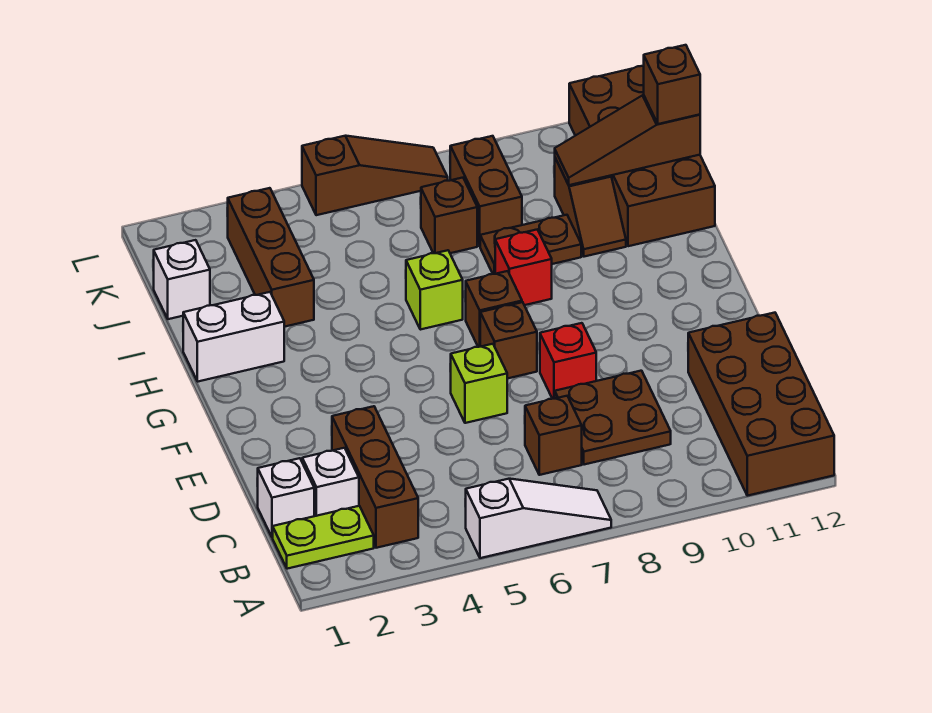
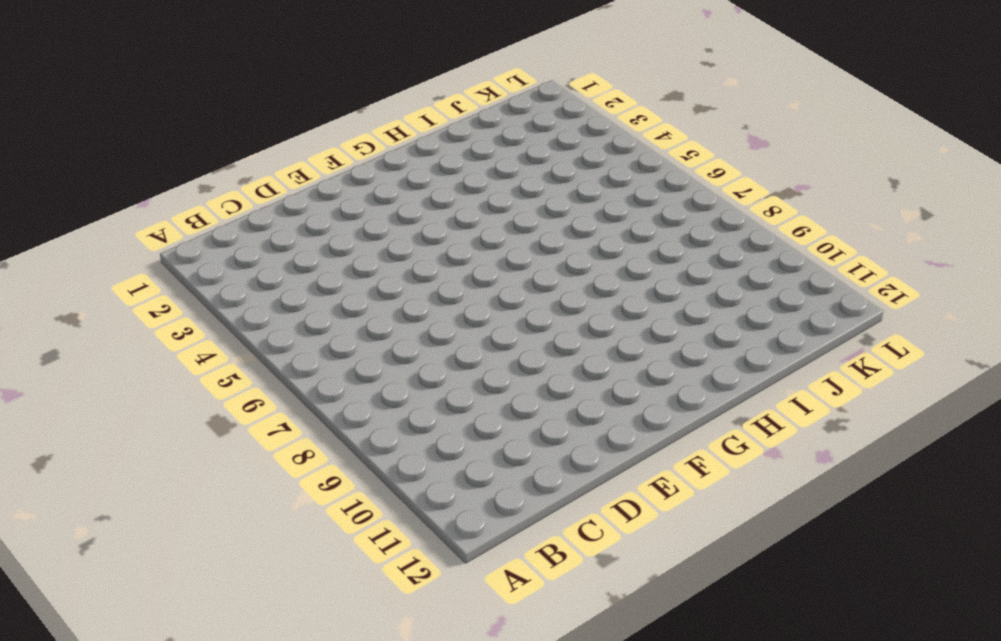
none -> white 1x3 slope [465,479,611,558]
none -> brown 2x4 brick [688,313,834,496]
none -> lime 1x2 plate [273,506,374,569]

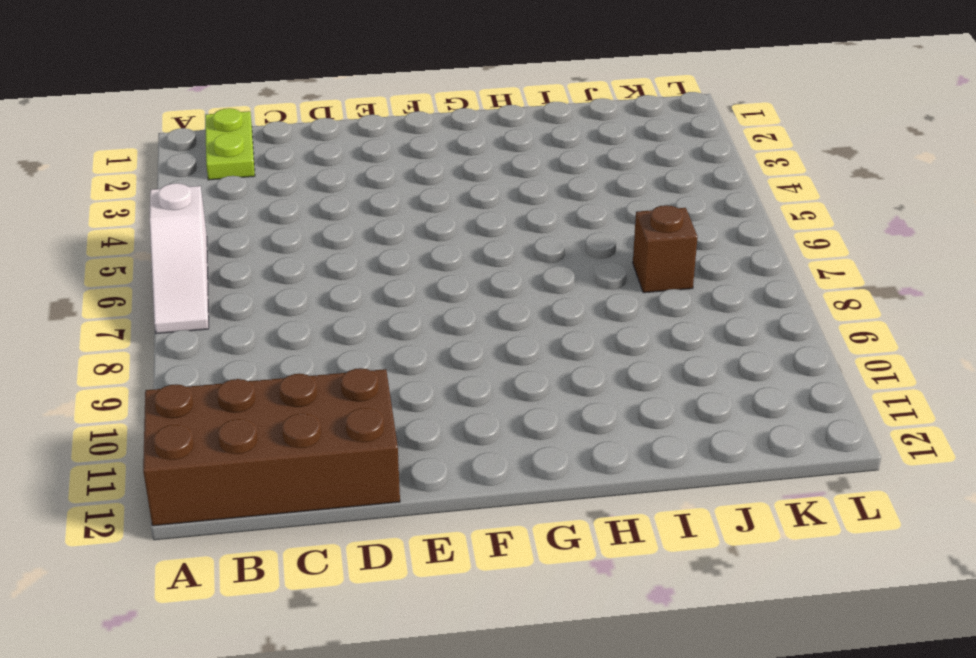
none -> brown 1x3 brick [332,406,418,548]
none -> white 1x1 brick [257,458,314,537]
none -> white 1x1 brick [302,448,359,516]

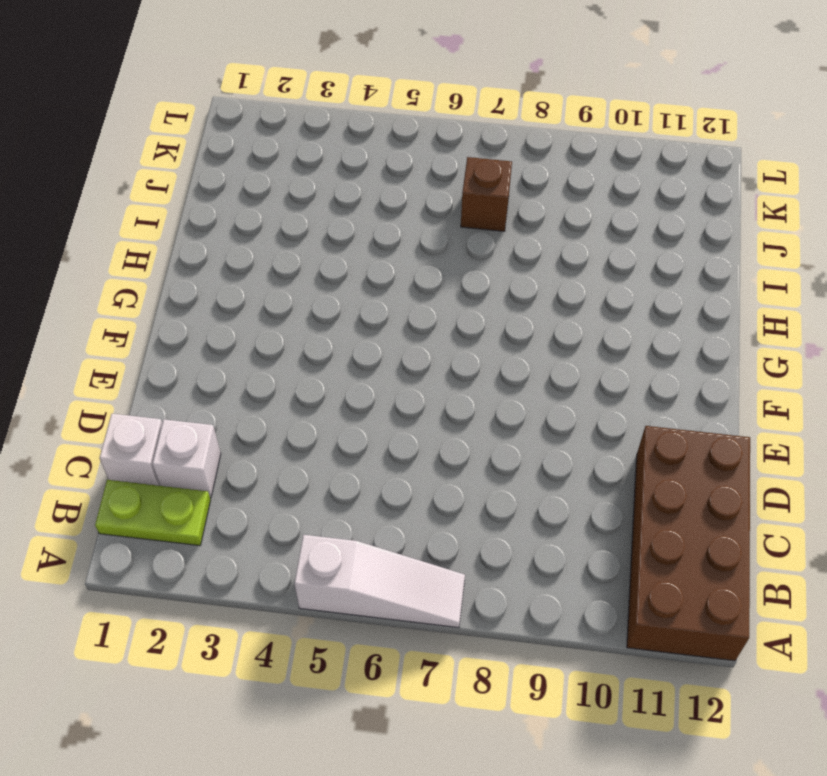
none -> brown 1x3 brick [332,406,418,548]
none -> brown 1x1 brick [525,396,582,475]
none -> brown 2x2 plate [555,371,671,465]

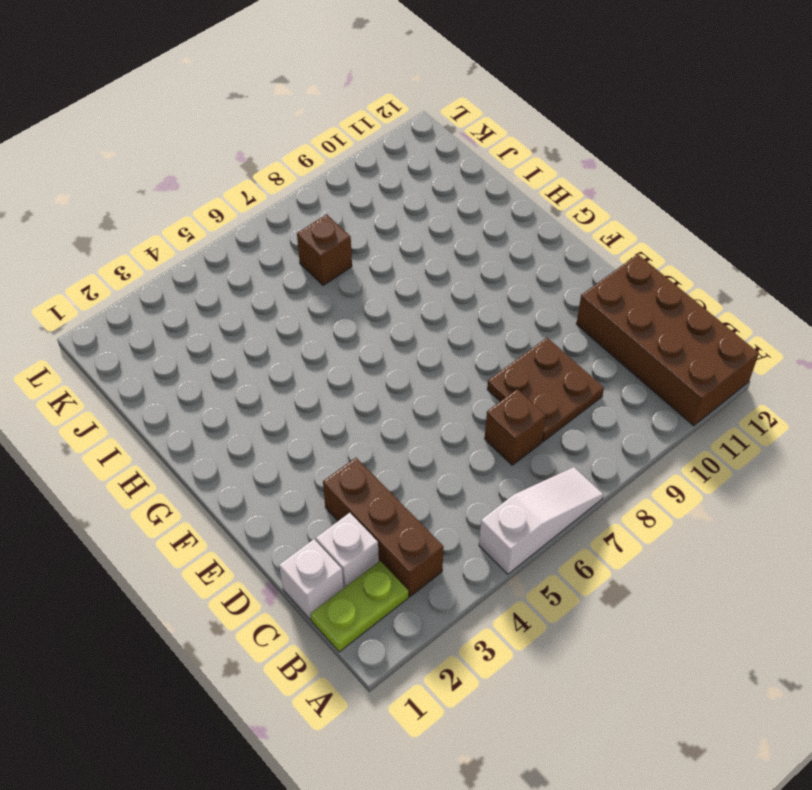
none -> lime 1x1 brick [450,344,507,423]
none -> red 1x1 brick [540,323,596,399]
none -> brown 1x1 brick [480,302,537,379]

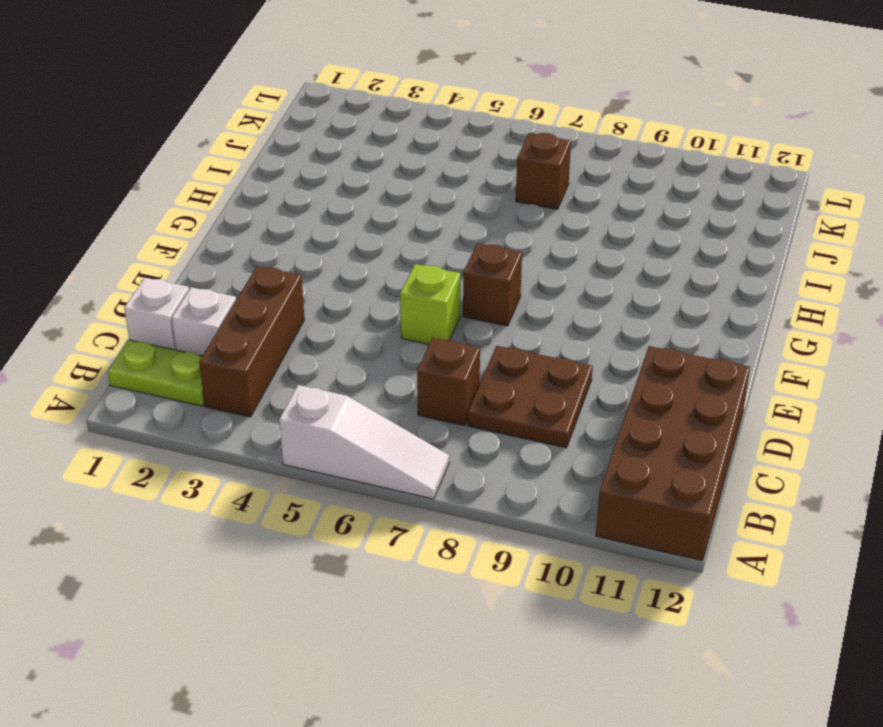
none -> red 1x1 brick [540,323,596,399]
none -> brown 1x1 brick [466,271,522,347]
none -> white 1x2 brick [183,292,284,382]

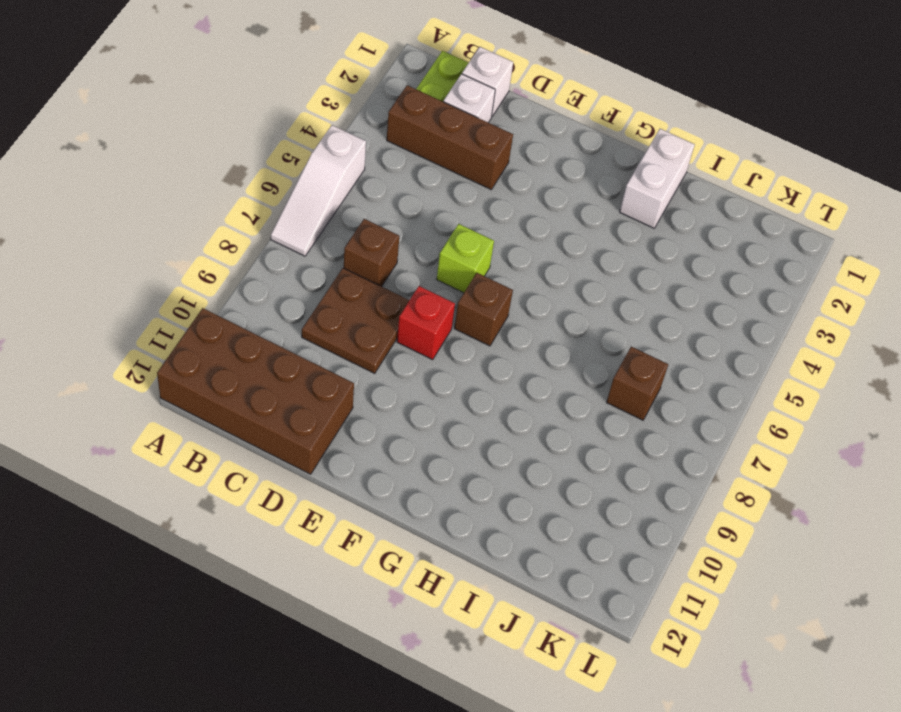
none -> brown 1x1 brick [466,271,522,347]
none -> lime 1x1 brick [406,250,463,330]
none -> red 1x1 brick [495,230,552,305]

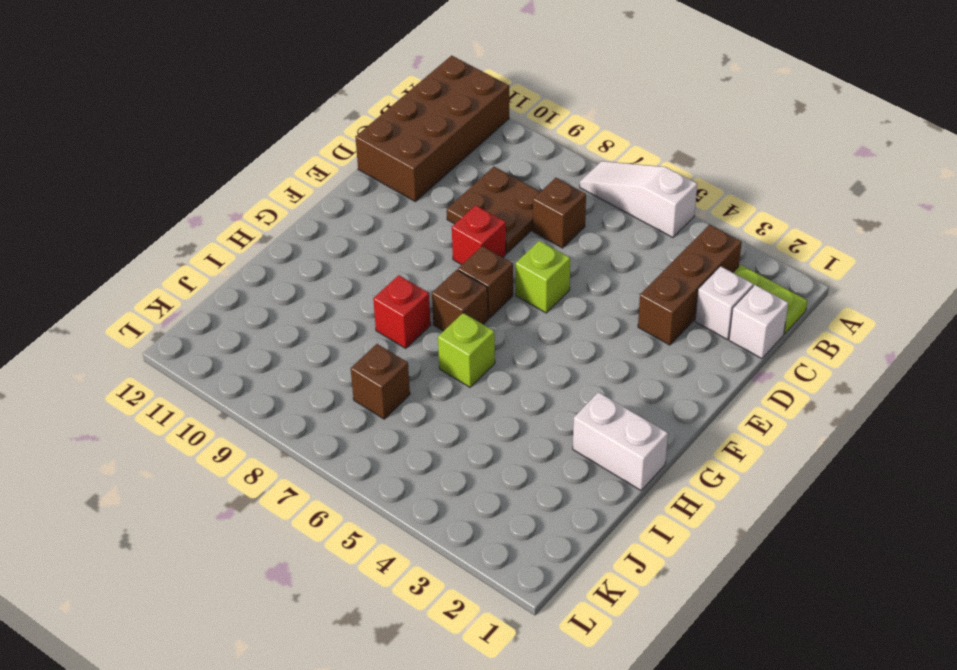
none -> brown 1x3 brick [228,188,314,327]
none -> brown 1x2 plate [480,215,581,274]
none -> brown 1x2 slope [555,158,626,257]

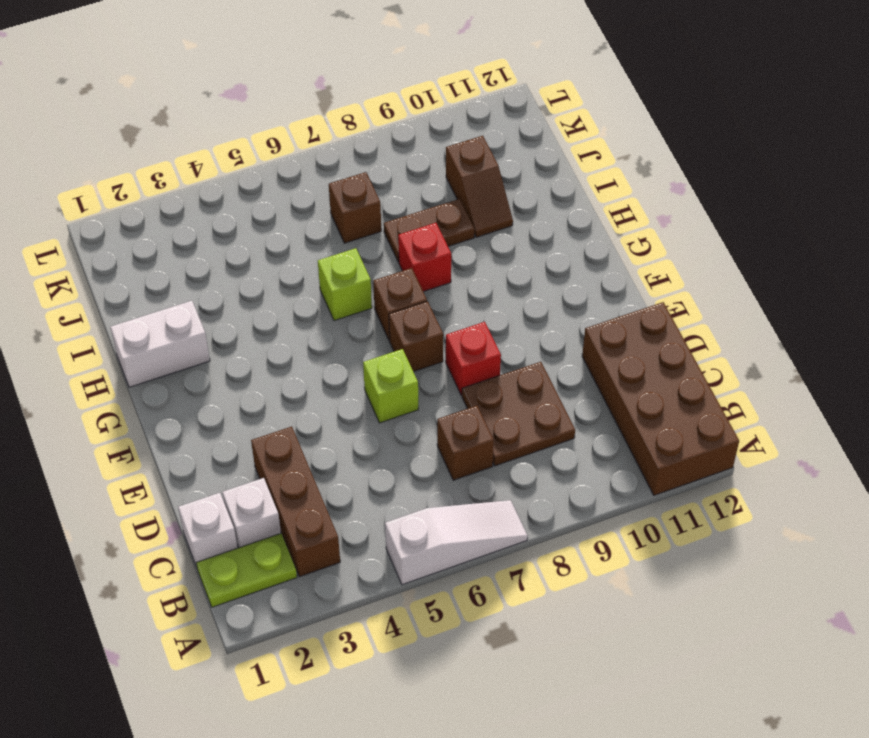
none -> brown 1x3 brick [228,188,314,327]
none -> brown 2x4 brick [569,66,715,246]
none -> white 1x1 brick [154,240,210,319]

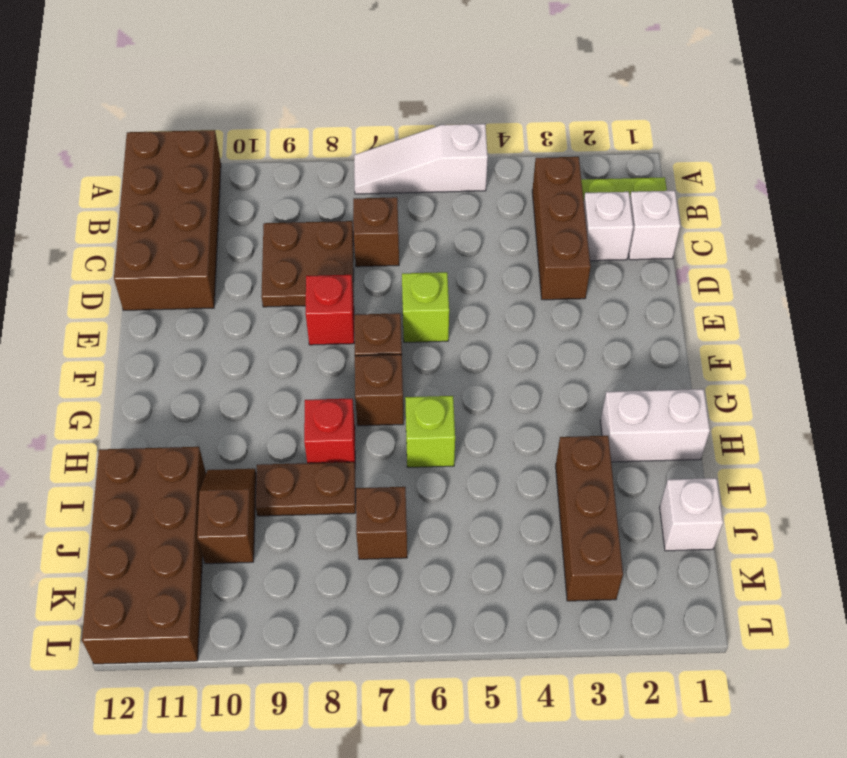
none -> brown 1x2 brick [450,136,522,246]
none -> brown 1x3 slope [302,136,448,215]
none -> brown 1x3 slope [555,95,700,185]

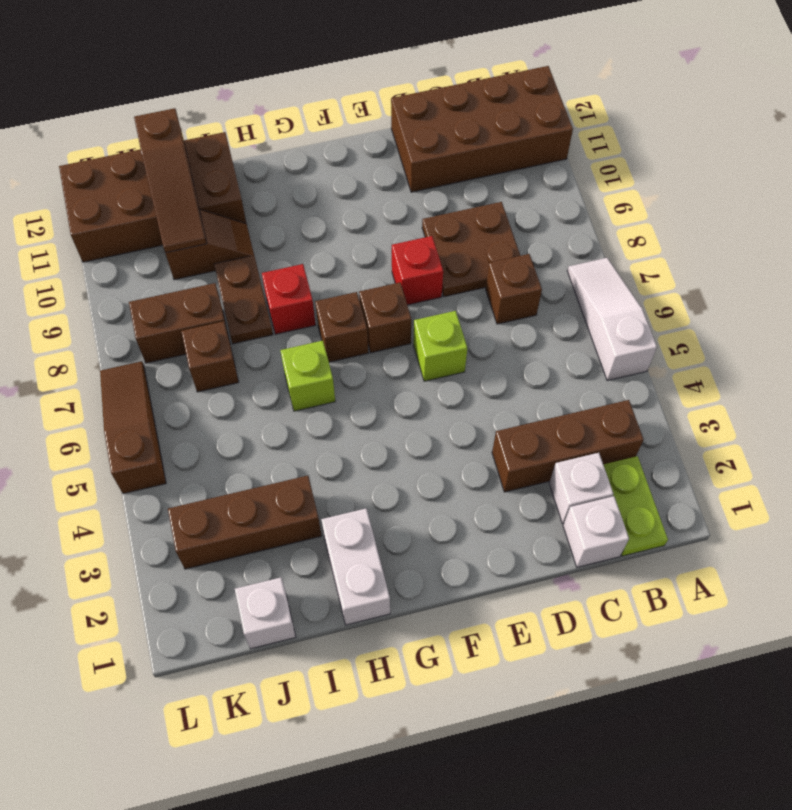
none -> brown 1x1 brick [644,45,700,124]

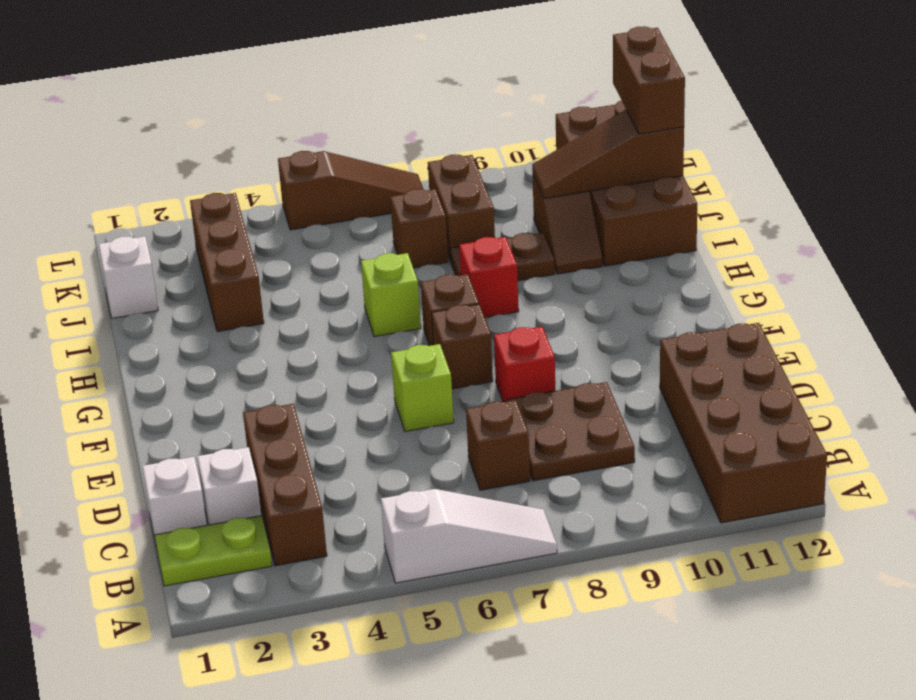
brown 1x2 brick [613,26,685,134] -> brown 1x1 brick [644,45,700,124]
none -> white 1x2 brick [183,292,284,382]

